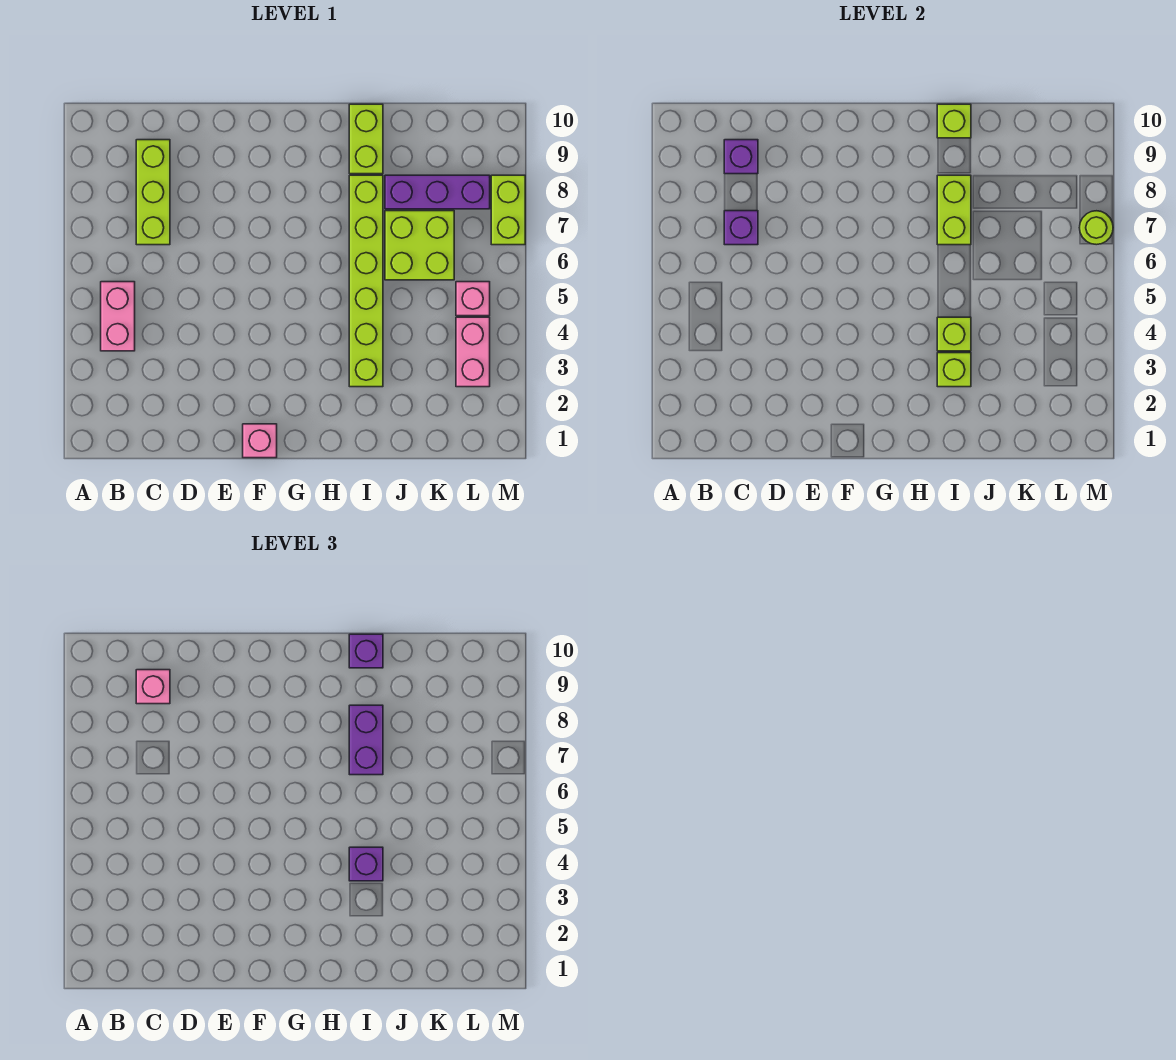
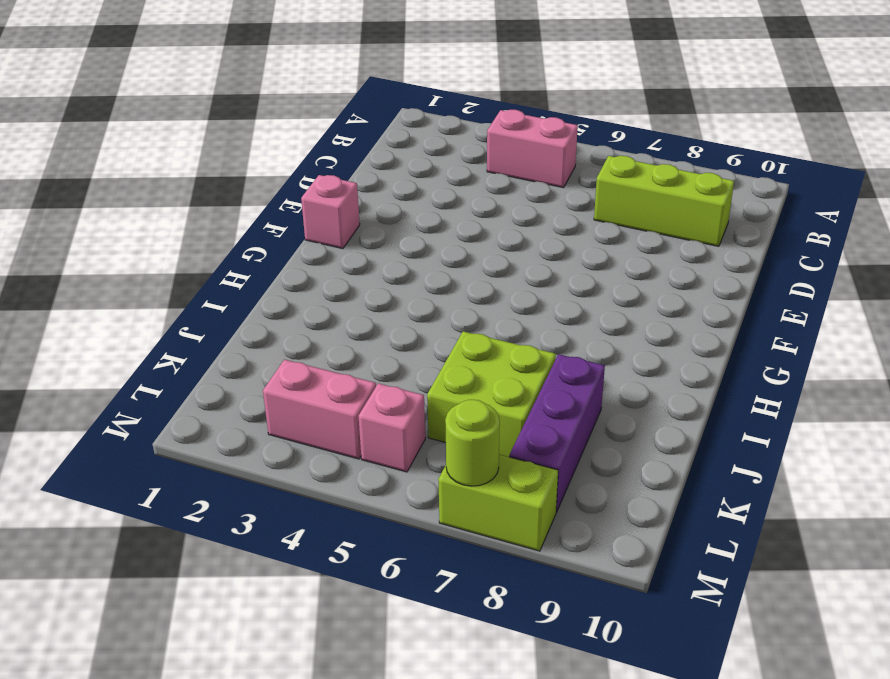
none -> lime 1x6 brick [349,175,383,387]
none -> lime 1x2 brick [349,104,383,174]
none -> purple 1x1 brick [724,211,758,245]

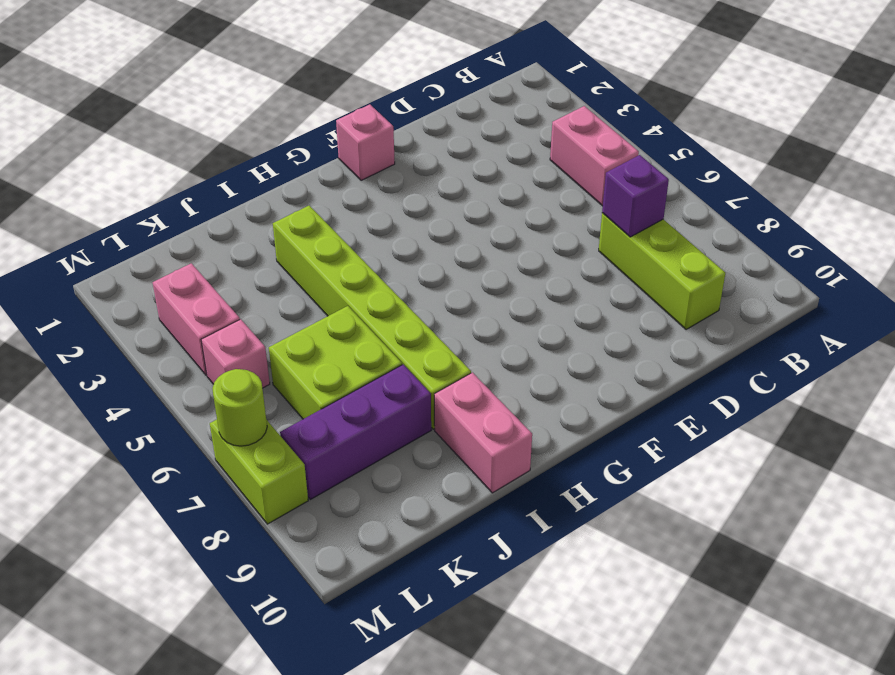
pink 1x2 brick [434,372,532,493] -> lime 1x2 brick [349,104,383,174]
none -> purple 1x1 brick [724,140,758,174]
none -> lime 1x1 brick [937,353,971,387]
none -> lime 1x1 brick [937,317,971,351]

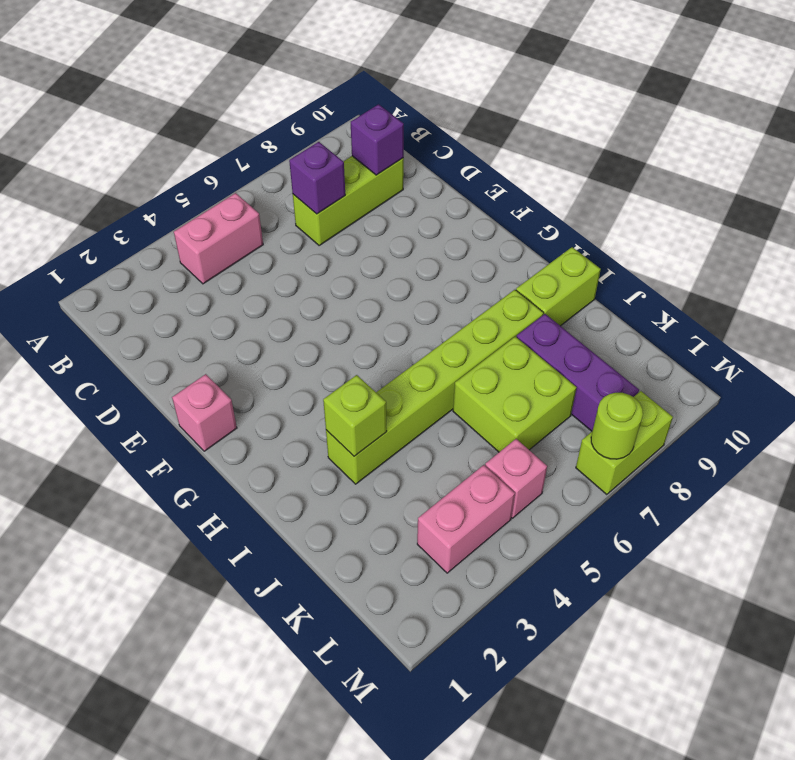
none -> lime 1x1 brick [937,317,971,351]
none -> lime 1x2 brick [937,175,971,245]
none -> lime 1x1 brick [937,104,971,138]

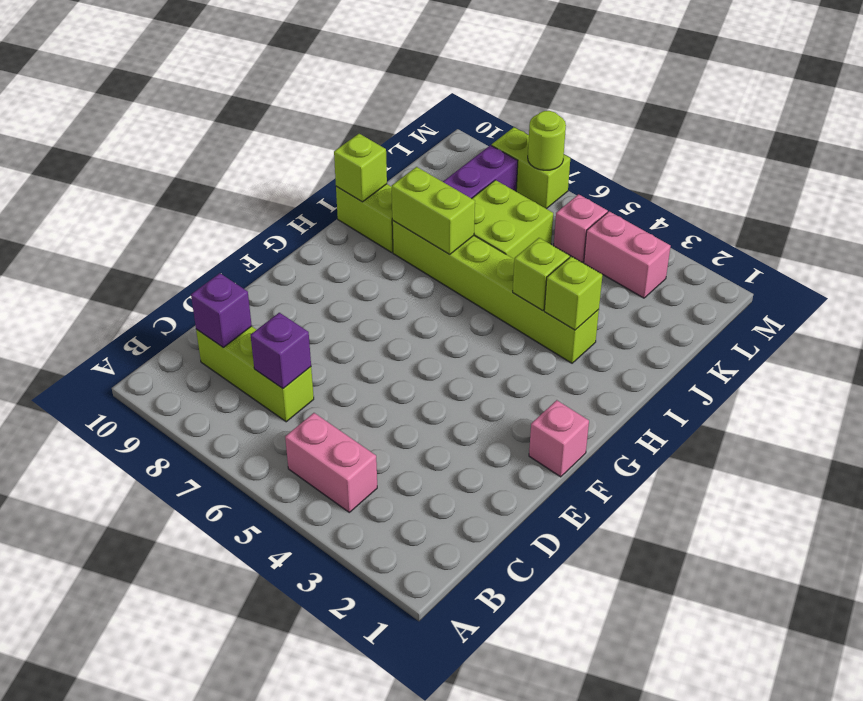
none -> pink 1x1 brick [136,670,170,704]
none -> purple 1x1 brick [349,847,383,881]
none -> purple 1x2 brick [349,705,383,775]

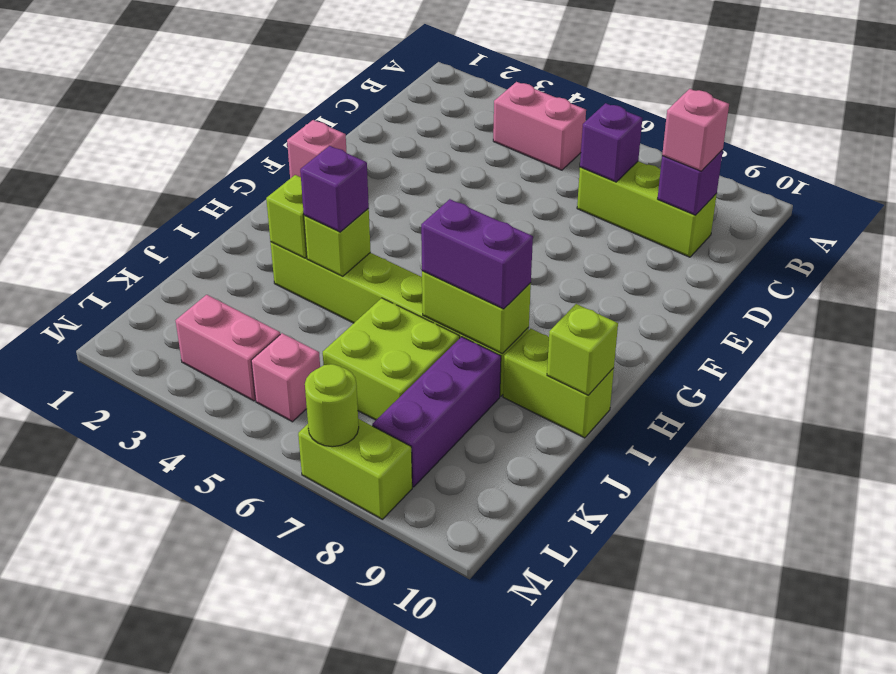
none -> purple 1x1 brick [349,634,383,668]

